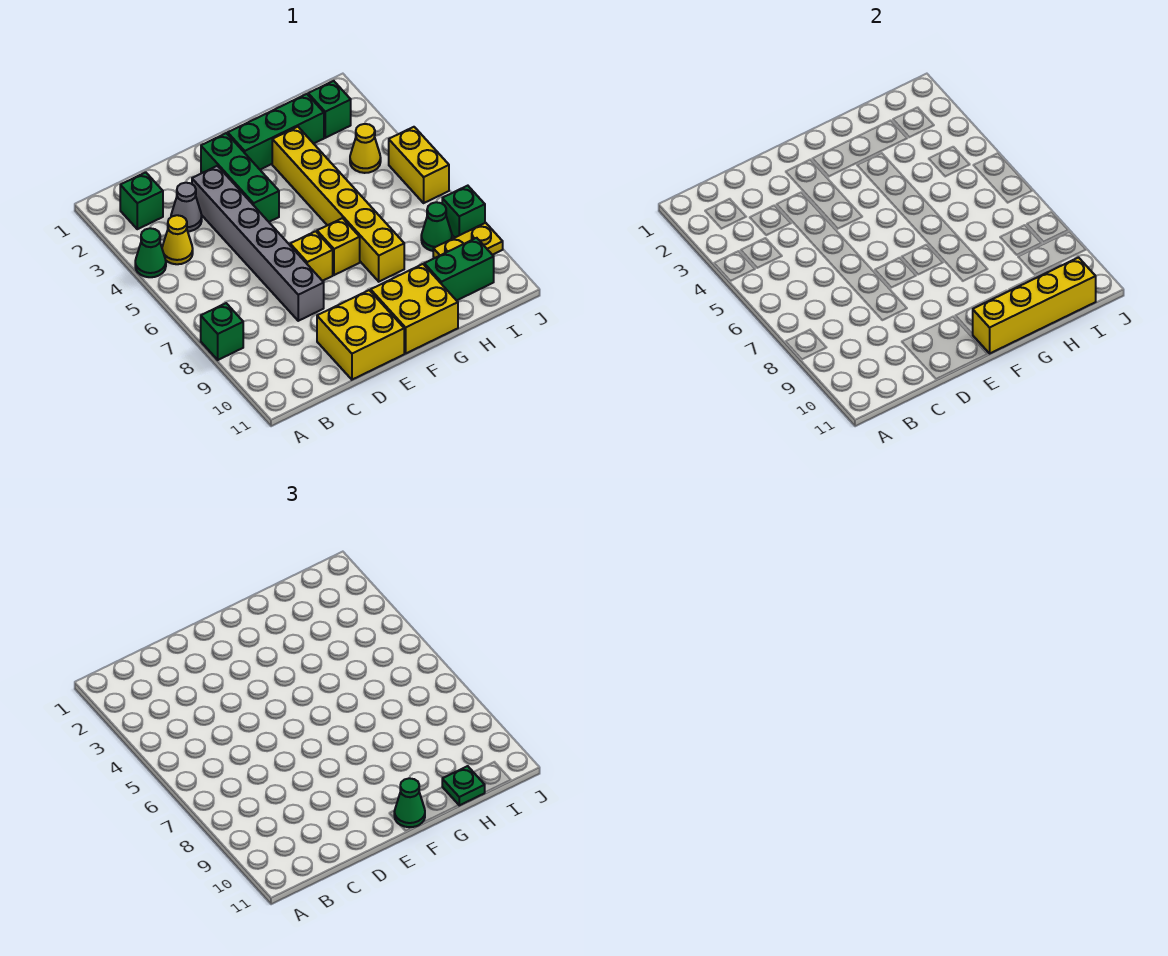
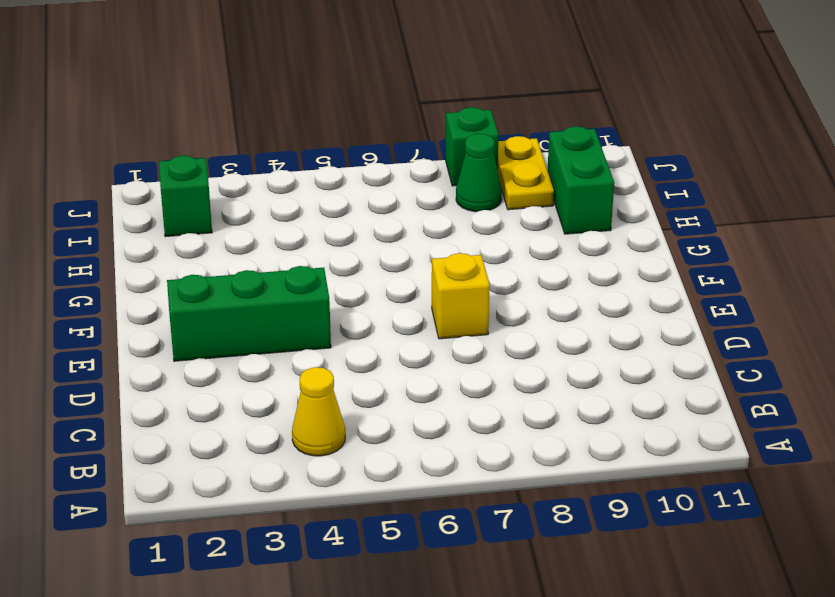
none -> green 1x1 cone [135,228,166,277]
none -> green 1x1 brick [201,303,243,360]
none -> green 1x1 brick [120,172,163,229]

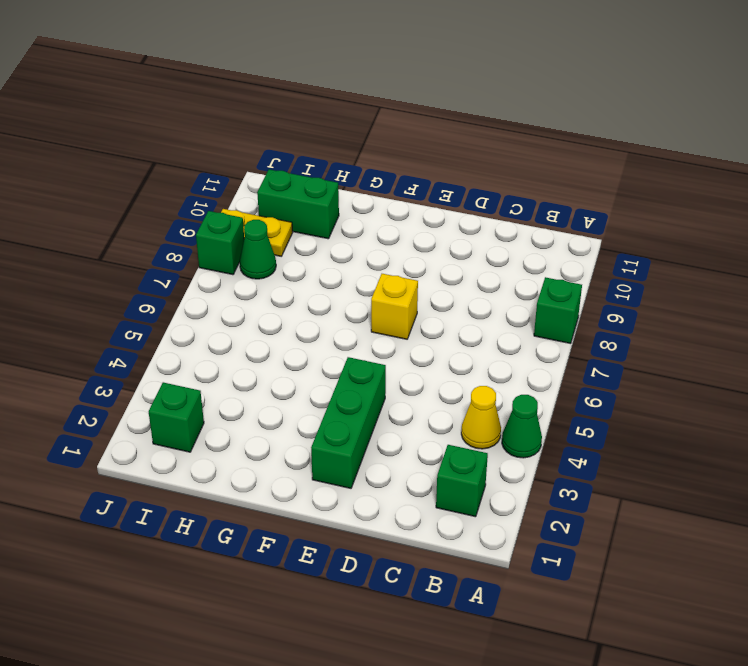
none -> grey 1x1 cone [171,183,202,231]
none -> grey 1x6 brick [192,166,324,321]
none -> yellow 2x2 brick [317,290,404,380]

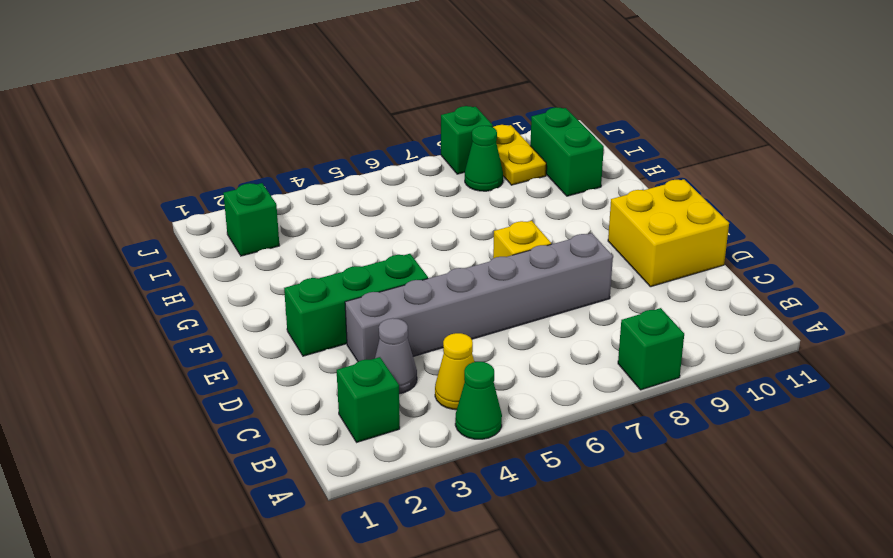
none -> green 1x3 brick [228,94,324,170]
none -> yellow 1x1 brick [317,218,360,275]
none -> yellow 2x2 brick [371,264,458,353]

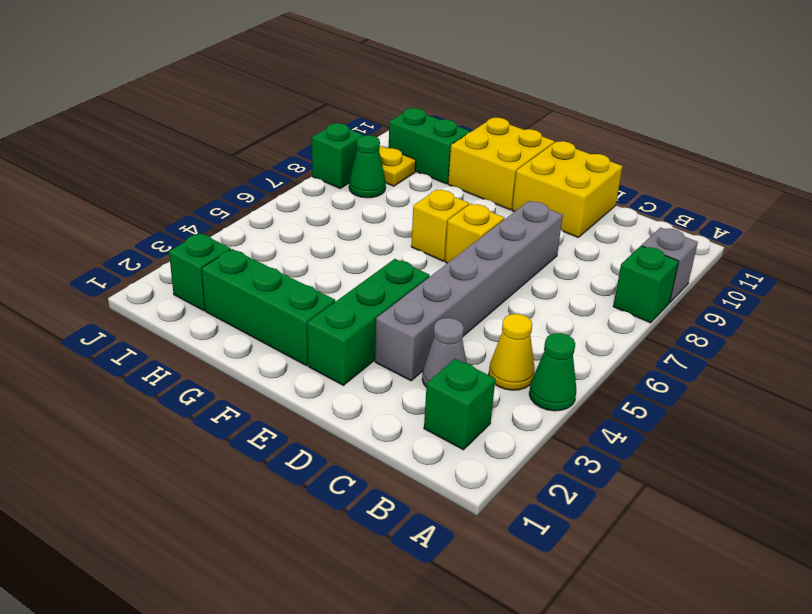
grey 1x1 brick [642,227,698,302] -> none
none -> yellow 1x6 brick [272,127,404,282]
none -> yellow 1x1 cone [350,124,381,173]
none -> yellow 1x2 brick [389,127,449,203]

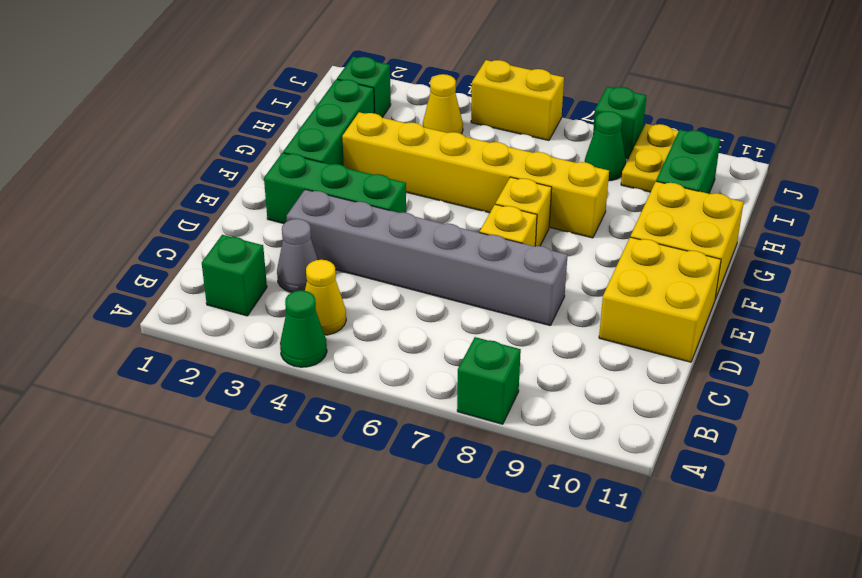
none -> yellow 1x4 brick [973,258,1096,353]
none -> green 1x1 cone [394,778,425,827]
none -> green 1x1 plate [442,766,485,805]

